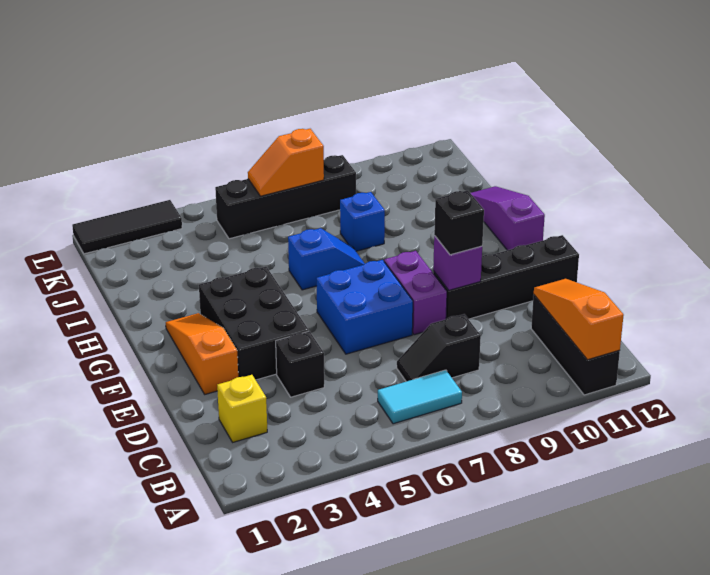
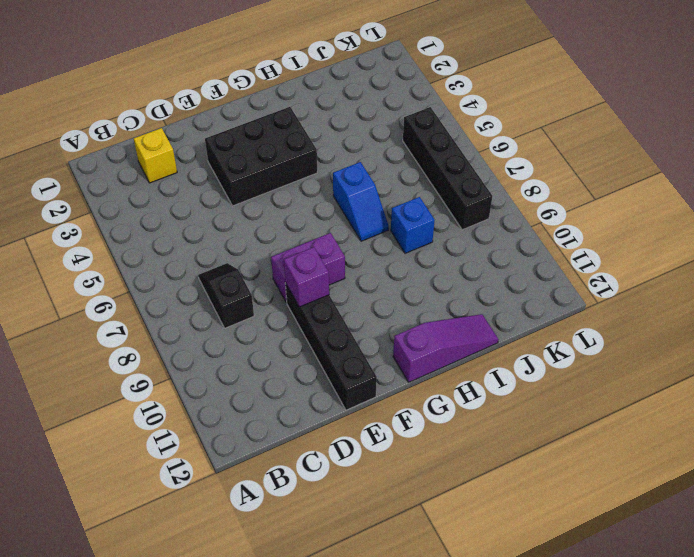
none -> black 1x3 brick [531,295,620,395]
none -> cyan 1x2 tile [378,370,462,424]
none -> black 1x1 brick [276,331,324,397]

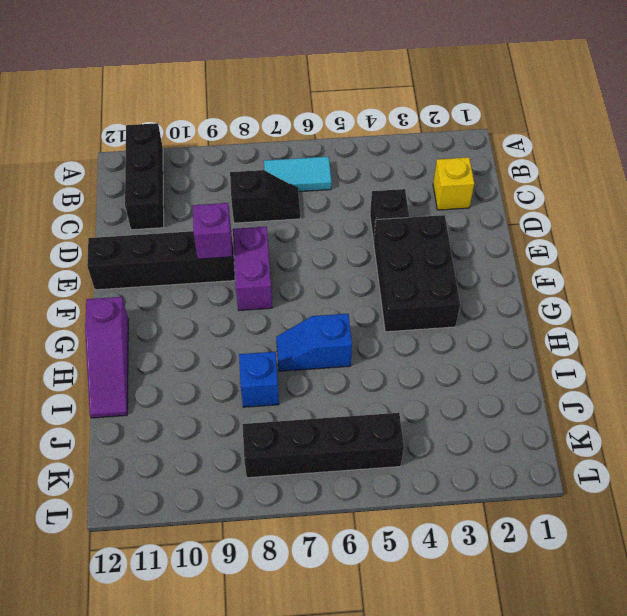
none -> orange 1x3 slope [166,313,238,394]
none -> blue 2x2 brick [316,260,413,354]
none -> black 1x3 tile [72,200,182,254]

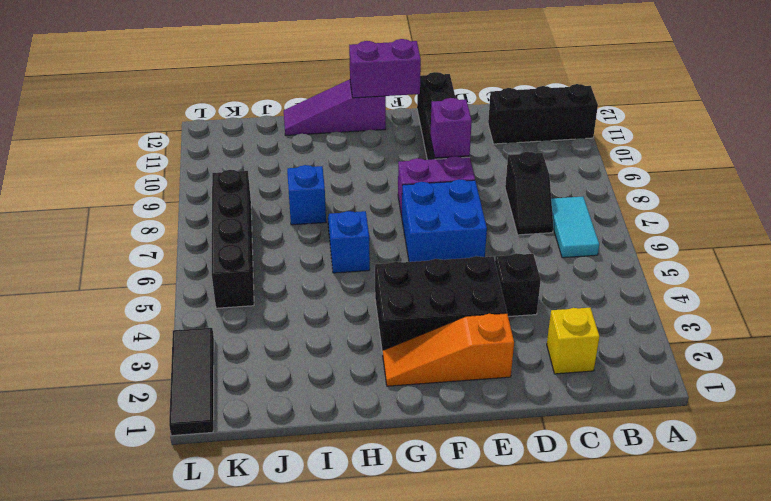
purple 1x2 brick [349,39,421,98] -> none
none -> orange 1x3 slope [534,279,624,360]
none -> orange 1x2 slope [248,129,324,196]
none -> black 1x1 brick [434,190,484,255]

